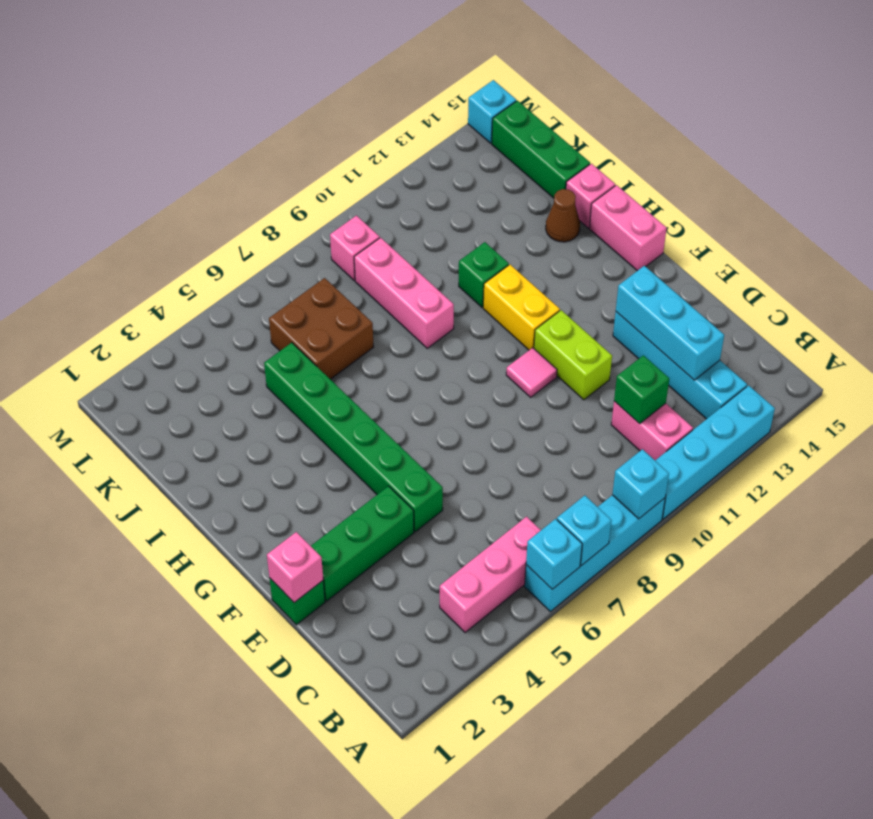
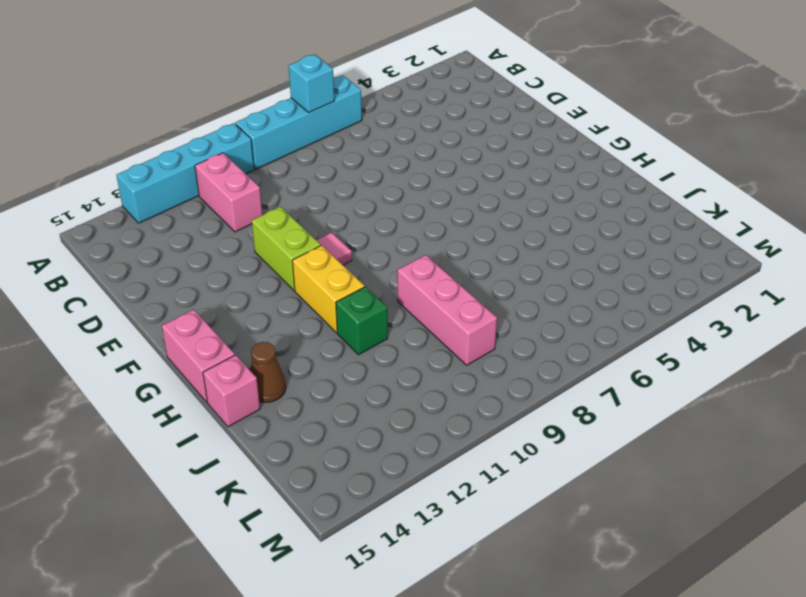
none -> pink 1x3 brick [440,517,541,633]
none -> cyan 1x4 brick [613,312,747,419]
none -> green 1x1 brick [270,579,325,625]

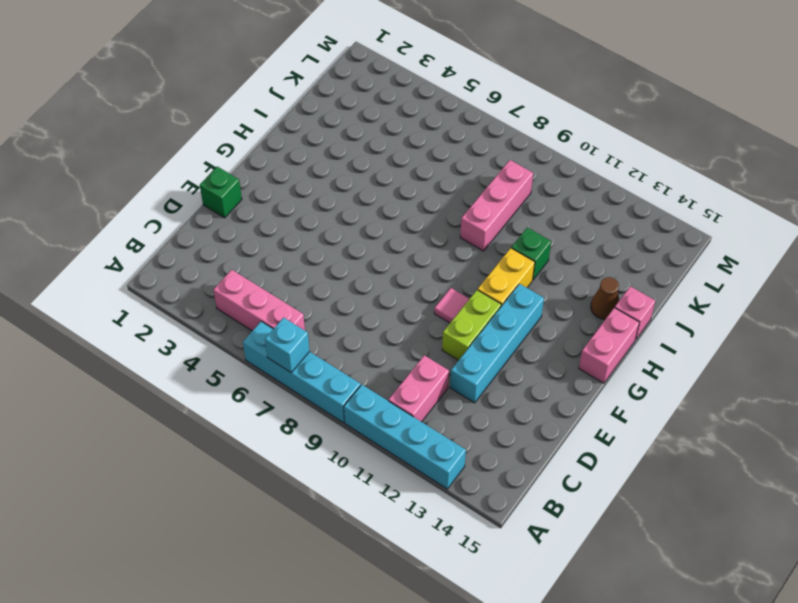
cyan 1x4 brick [450,284,544,403] -> cyan 1x4 brick moved to [613,312,747,419]
none -> green 1x3 brick [311,486,414,601]
none -> green 1x6 brick [264,343,443,532]
none -> brown 2x2 brick [269,278,373,379]

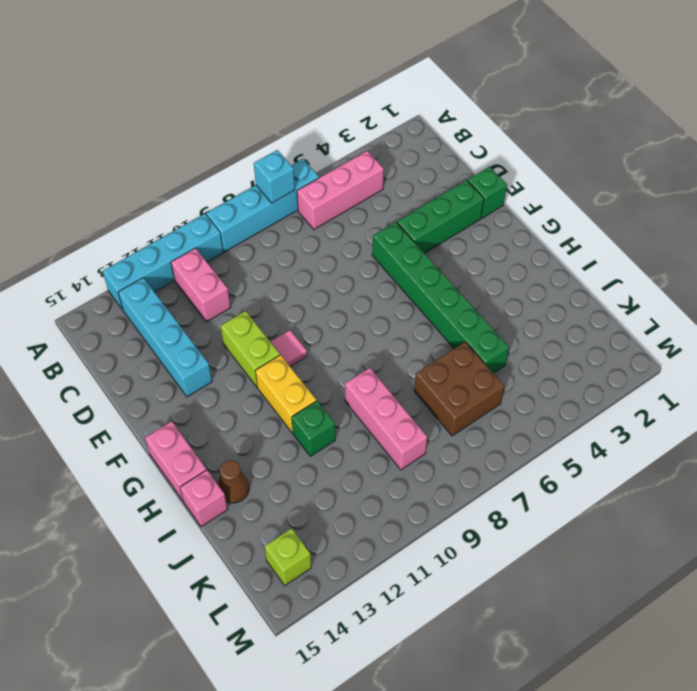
lime 1x1 brick [264,528,311,586] -> none
none -> green 1x3 brick [492,101,590,198]
none -> pink 1x1 brick [330,216,380,280]
none -> cyan 1x1 brick [468,80,516,143]

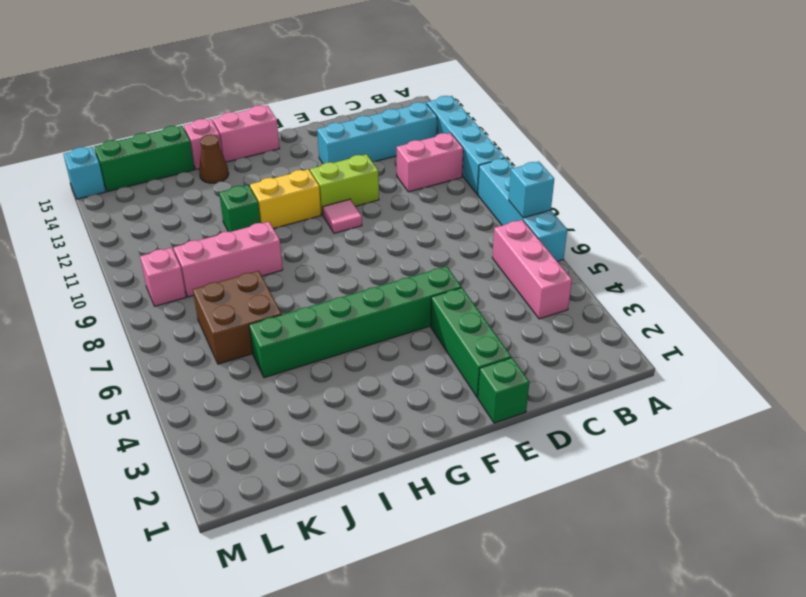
none -> cyan 1x1 brick [526,519,582,589]
none -> cyan 1x1 brick [612,449,669,519]
none -> green 1x1 brick [614,355,669,424]

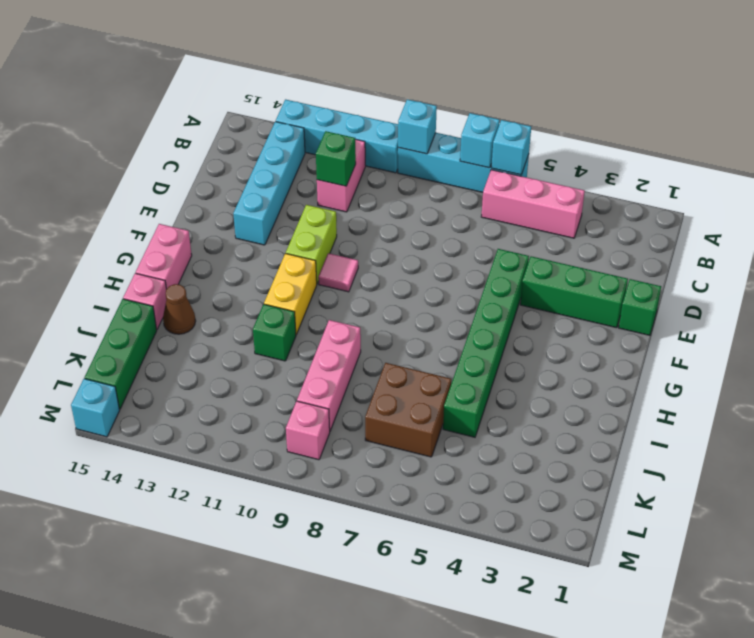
none -> cyan 1x3 brick [616,266,724,380]
none -> pink 1x1 brick [267,532,323,603]

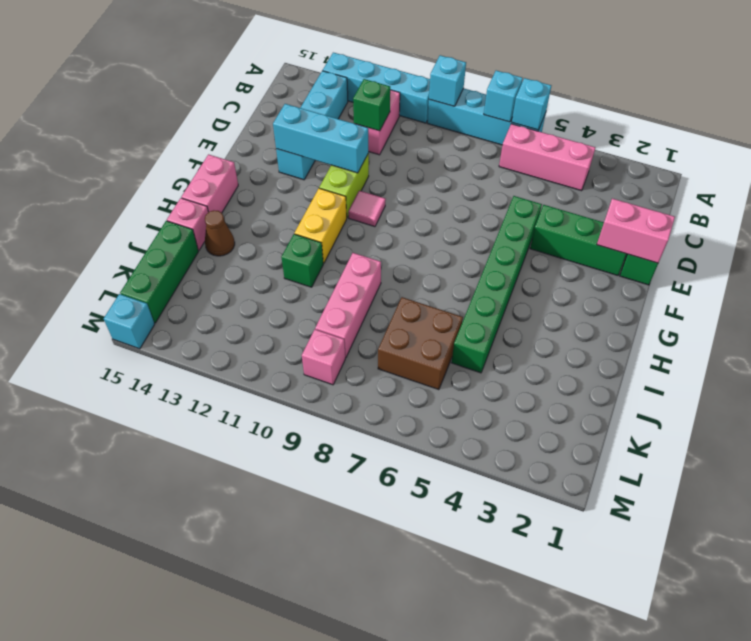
pink 1x2 brick [597,199,675,263] -> pink 1x1 brick [267,532,323,603]
cyan 1x3 brick [273,104,369,173] -> cyan 1x3 brick turned to [616,266,724,380]

